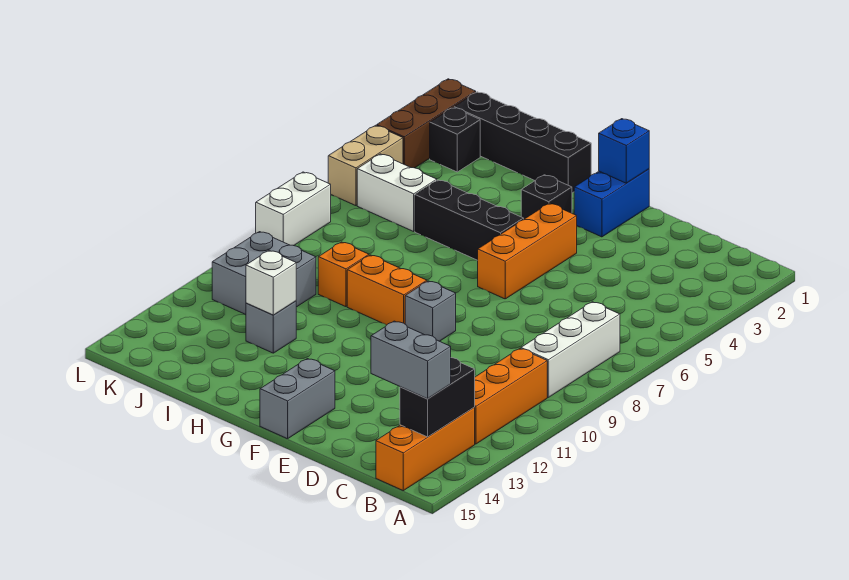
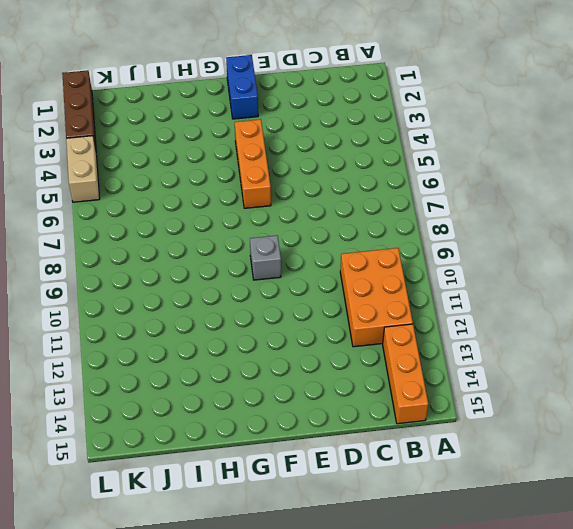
orange 2x3 brick [340,248,413,347] -> orange 1x3 brick [475,348,547,444]
none -> white 1x3 brick [521,302,620,397]
none -> grey 1x2 brick [260,359,335,439]
none -> black 1x1 brick [521,175,572,219]

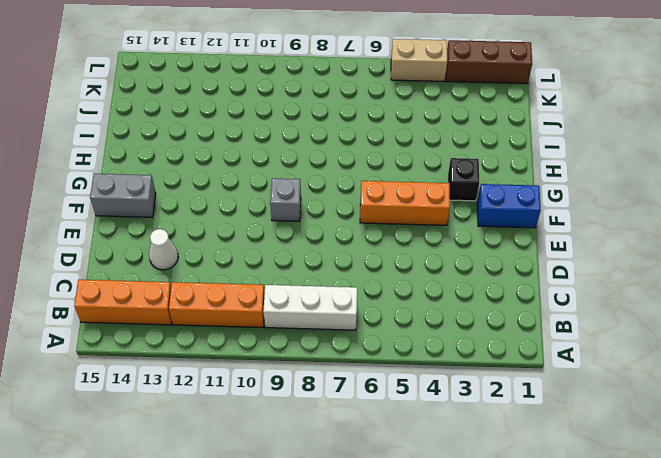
white 1x1 cone [149,229,178,270] -> none
none -> black 1x3 brick [415,180,524,260]
none -> orange 1x2 brick [347,255,427,325]
none -> black 1x4 brick [454,92,591,193]

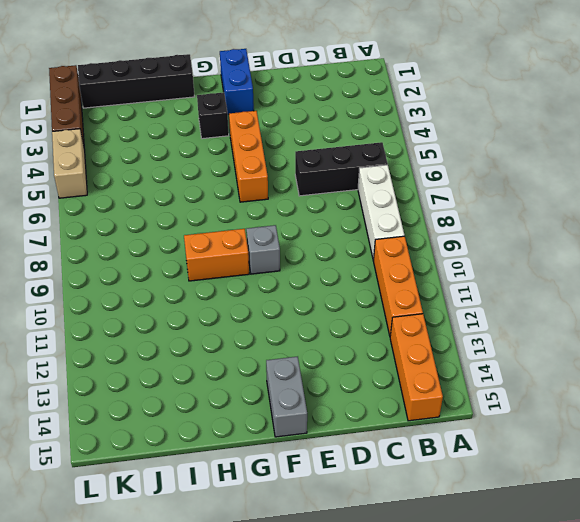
black 1x3 brick [295,142,388,196] -> black 1x3 brick moved to [415,180,524,260]
none -> orange 1x1 brick [318,242,369,307]
none -> grey 1x1 brick [246,301,296,353]
none -> white 1x2 brick [357,154,437,231]

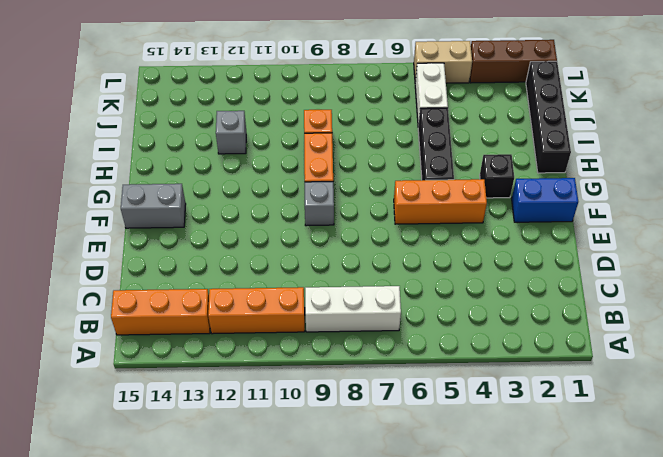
none -> grey 2x2 brick [212,232,316,315]
none -> black 1x1 brick [430,107,480,172]
none -> white 1x2 brick [256,172,331,246]

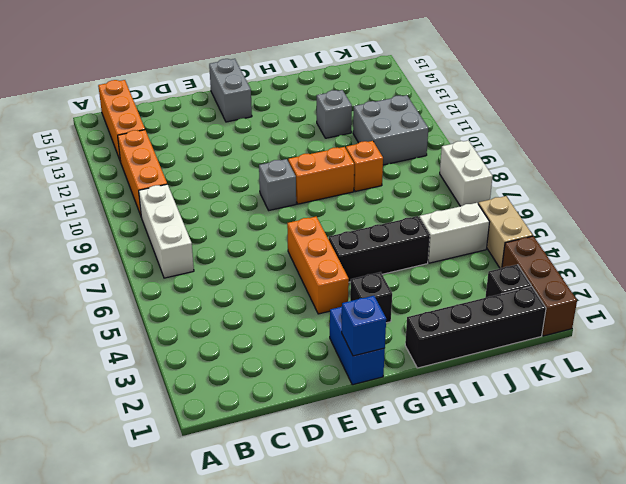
none -> black 1x2 brick [400,358,475,437]
none -> white 1x1 brick [246,251,296,315]
none -> grey 1x2 brick [371,321,451,399]

